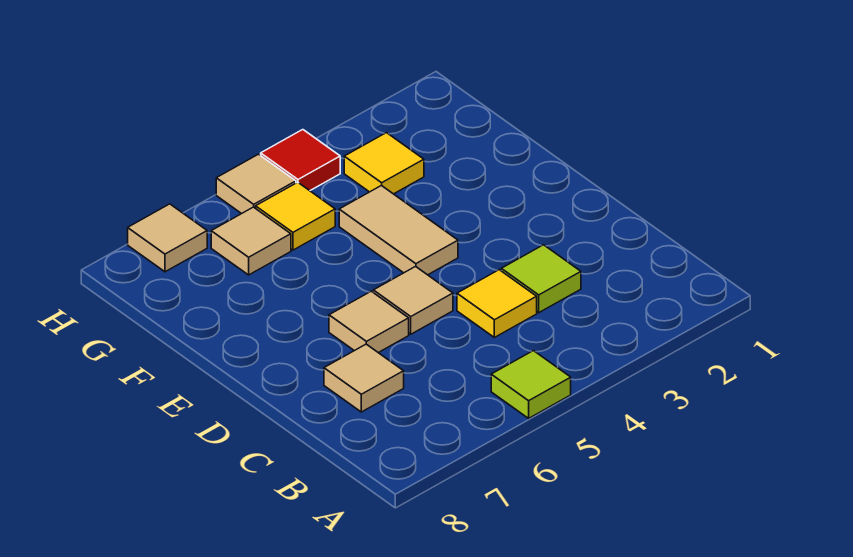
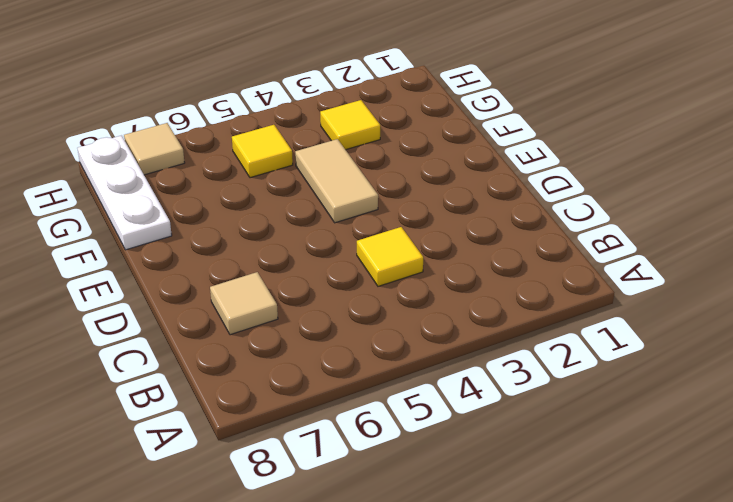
white 1x3 plate [78,136,172,250] -> none
none -> lime 1x1 tile [491,351,571,418]
none -> lime 1x1 tile [501,245,581,313]
none -> tan 1x1 tile [373,267,453,334]

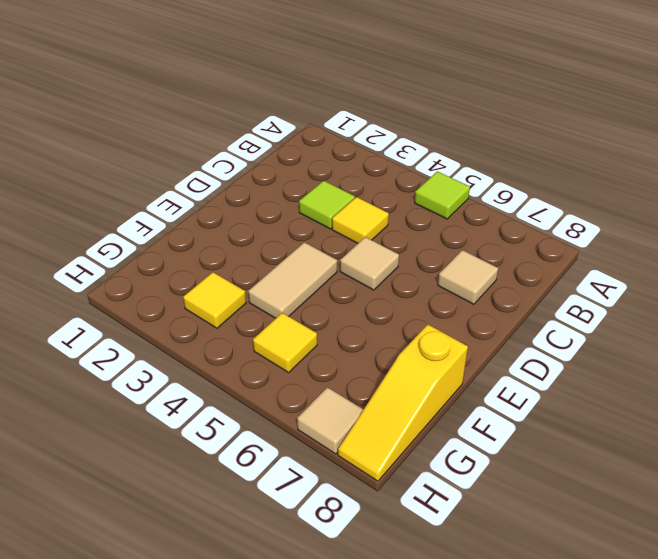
yellow 1x3 slope [338,324,468,481] -> none
none -> tan 1x1 tile [329,291,409,353]
none -> tan 1x1 tile [211,207,291,275]
none -> red 1x1 tile [261,130,340,191]

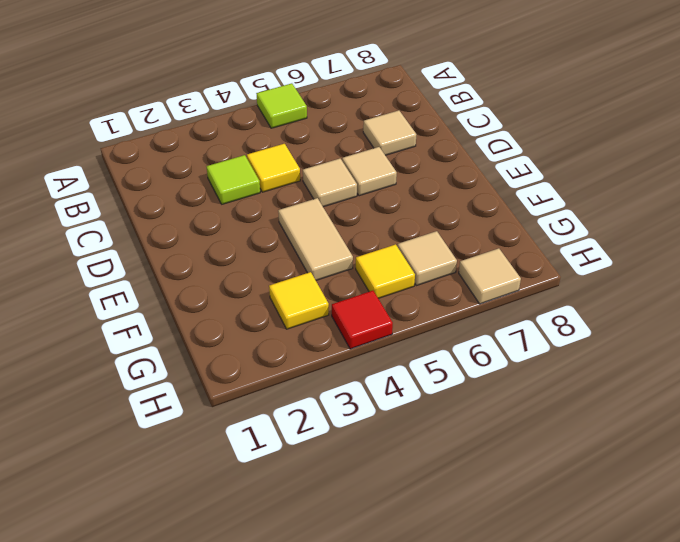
none -> tan 1x1 tile [216,154,296,214]

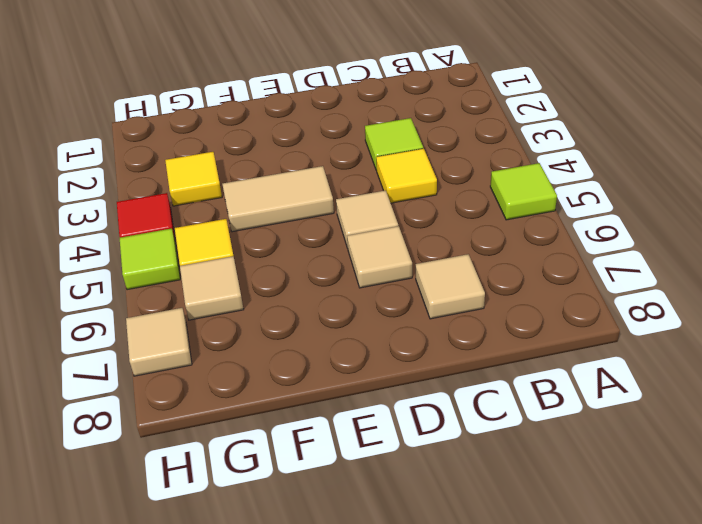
lime 1x1 tile [120,228,180,290] -> tan 1x1 tile [216,154,296,214]

